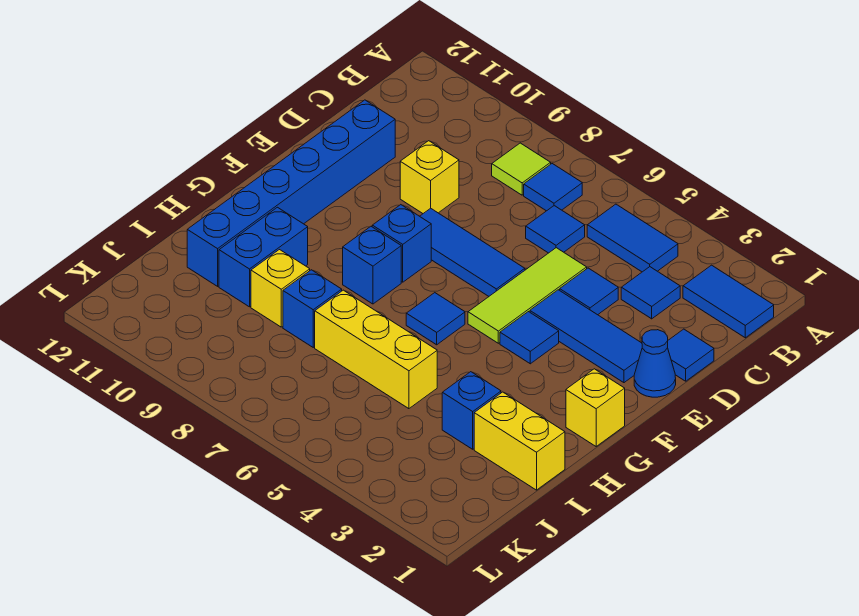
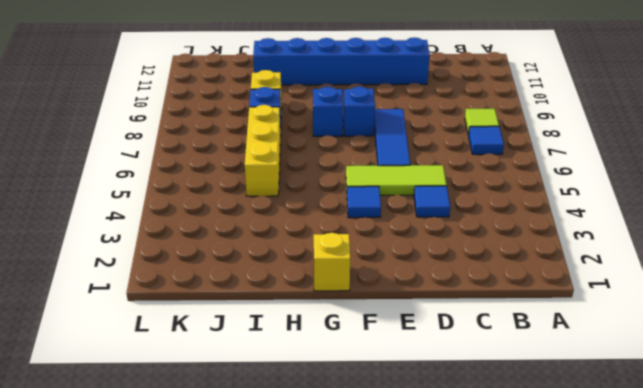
none -> blue 1x2 tile [683,265,774,338]
none -> blue 1x2 tile [587,204,678,272]
none -> blue 1x1 tile [621,267,680,319]

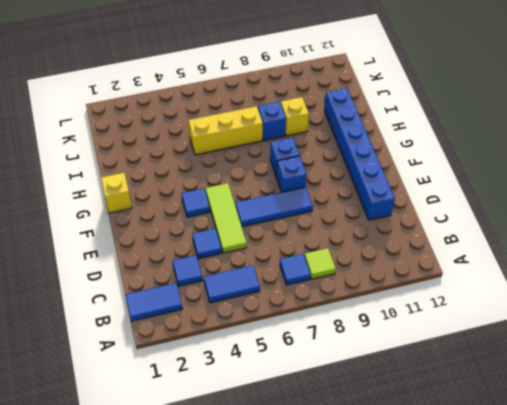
none -> blue 1x1 tile [526,206,585,253]
none -> blue 1x1 tile [668,329,714,381]
none -> yellow 1x1 brick [400,141,459,213]

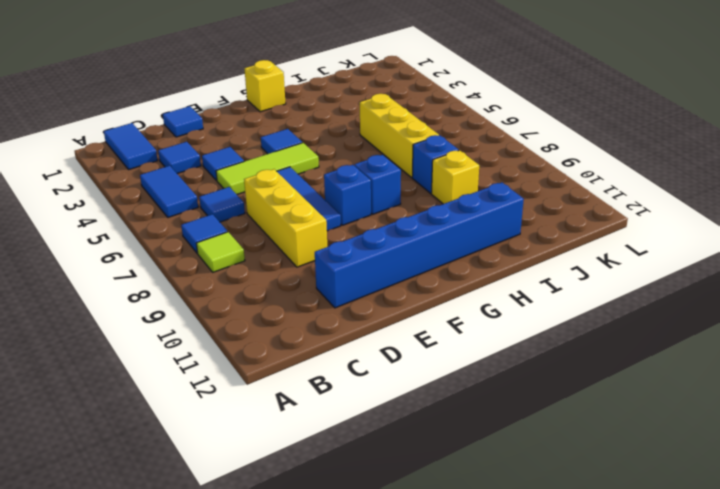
yellow 1x3 brick [244,169,327,267] -> yellow 1x1 brick [400,141,459,213]
none -> blue 1x1 cone [634,330,676,397]
none -> blue 1x3 tile [530,290,642,383]
none -> blue 1x1 tile [406,293,465,345]

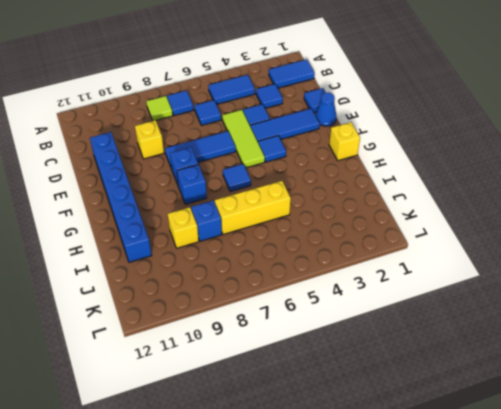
none -> blue 1x2 brick [219,207,308,307]
none -> yellow 1x2 brick [474,392,565,490]
none -> blue 1x1 brick [442,372,501,449]

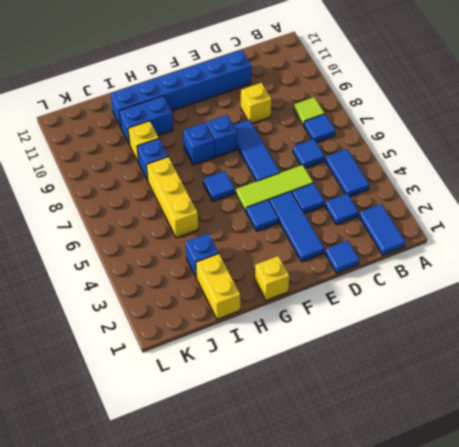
none -> blue 1x1 cone [634,330,676,397]

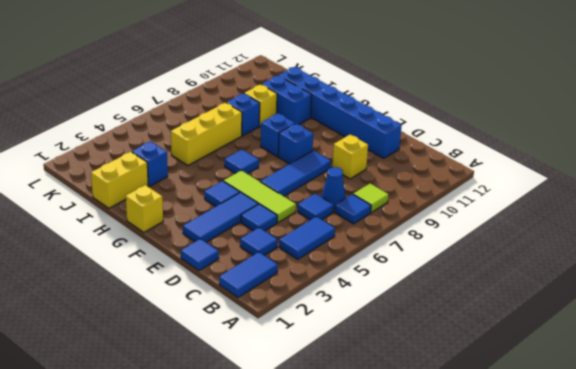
blue 1x1 cone [321,167,346,209] -> blue 1x1 cone moved to [634,330,676,397]

